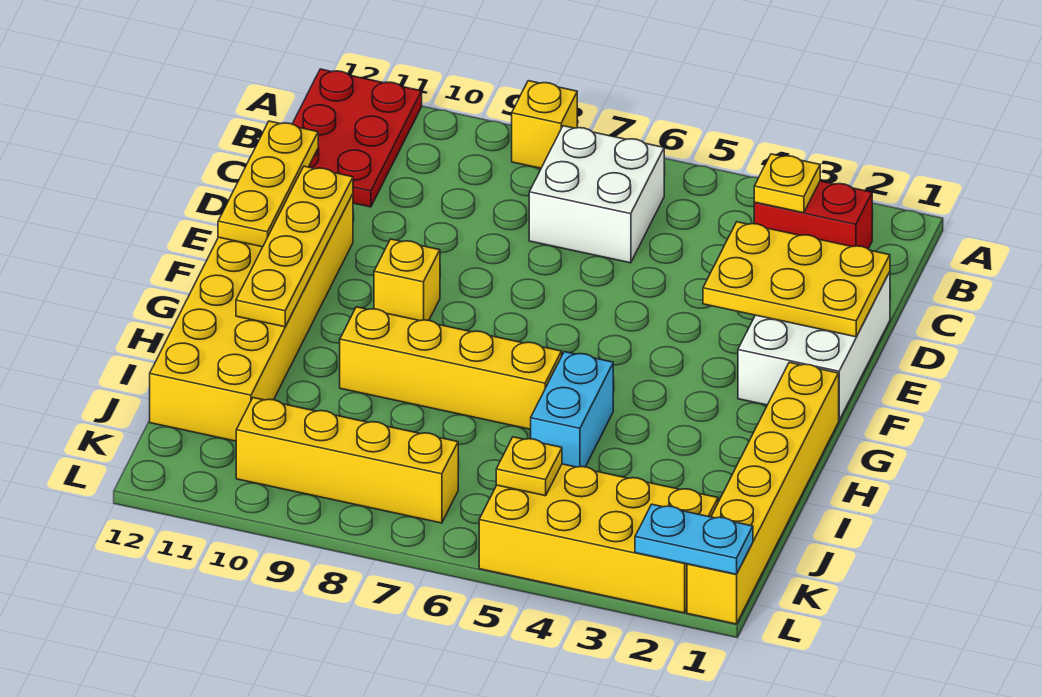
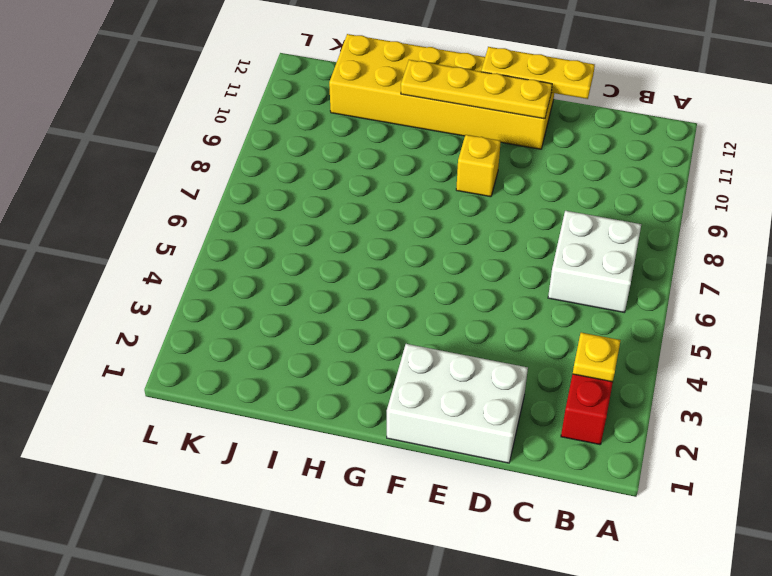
none -> yellow 1x1 brick [512,81,577,168]
none -> red 2x3 plate [293,69,422,207]
none -> yellow 1x6 brick [687,362,839,624]

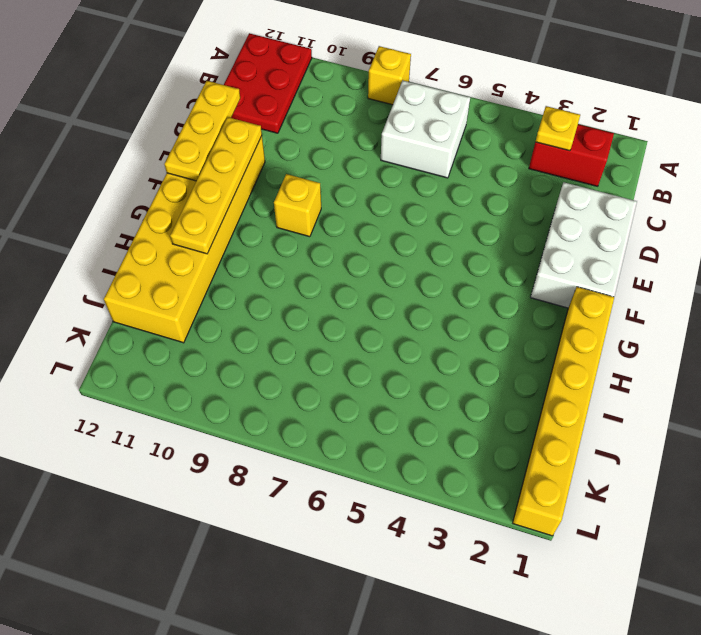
none -> cyan 1x2 brick [531,352,613,467]
none -> yellow 1x4 brick [340,307,562,429]
none -> yellow 2x4 brick [479,464,718,613]

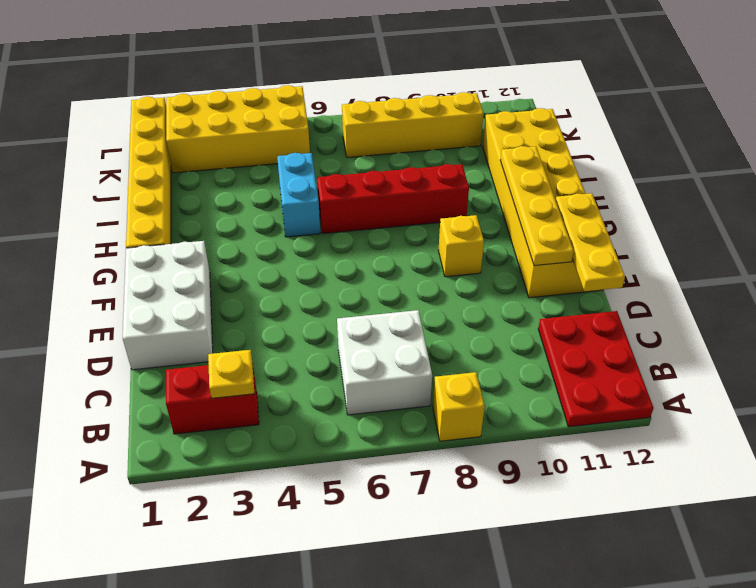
red 1x4 brick [317,164,469,233] -> yellow 1x4 brick [340,307,562,429]
none -> yellow 2x3 plate [703,222,890,337]
none -> yellow 1x1 plate [496,437,562,496]
none -> cyan 1x2 plate [635,504,753,574]

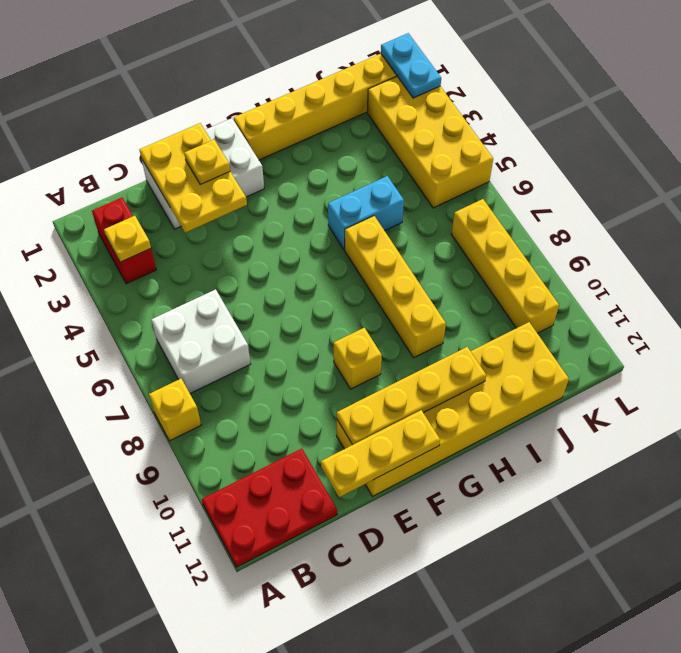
yellow 1x1 plate [184,140,230,184] -> yellow 1x1 plate moved to [496,437,562,496]

